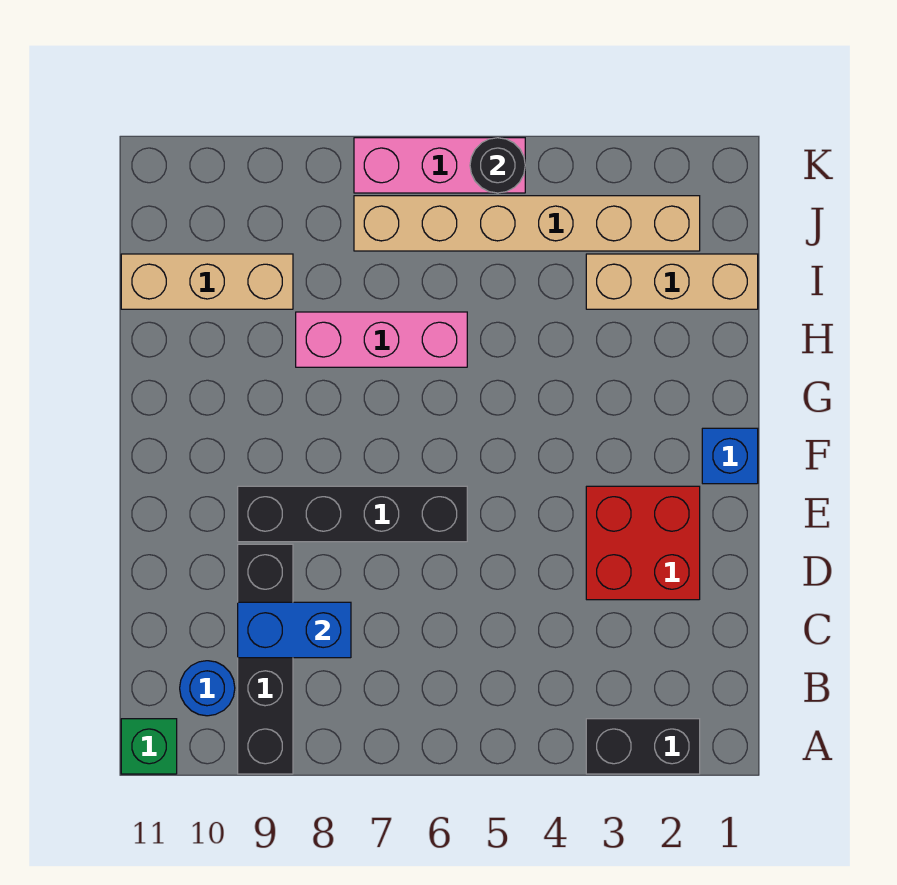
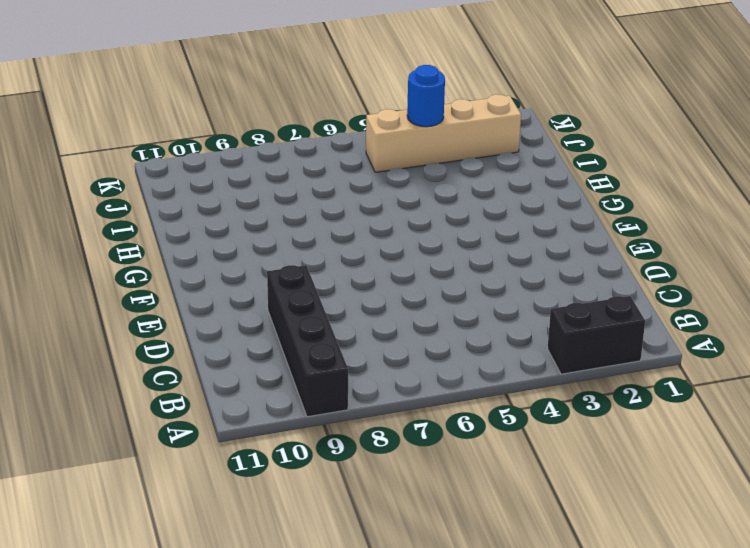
tan 1x4 brick [366,94,521,172] -> tan 1x6 brick [354,196,700,251]
blue 1x1 round brick [407,65,445,127] -> blue 1x1 round brick moved to [180,661,235,716]
none -> green 1x1 brick [121,719,177,774]
none -> red 2x2 brick [586,486,700,600]
none -> black 1x4 brick [238,486,467,542]

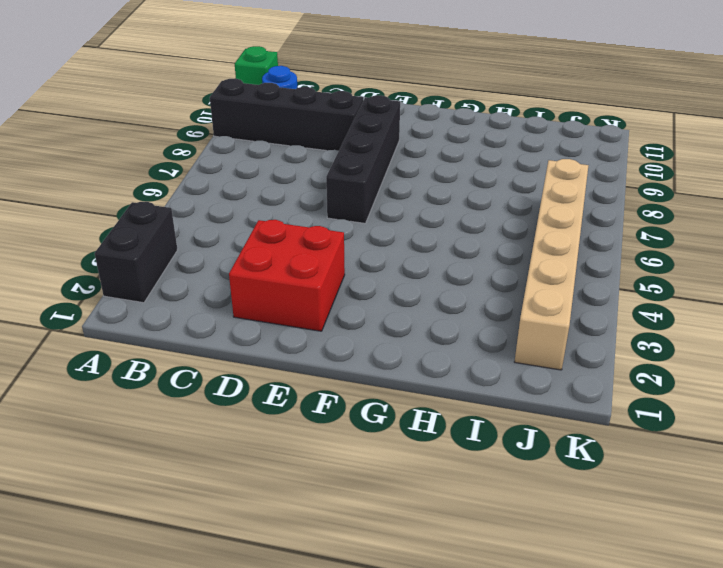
none -> blue 1x1 brick [702,428,758,484]
none -> pink 1x3 brick [296,312,467,367]
none -> tan 1x3 brick [586,254,758,309]

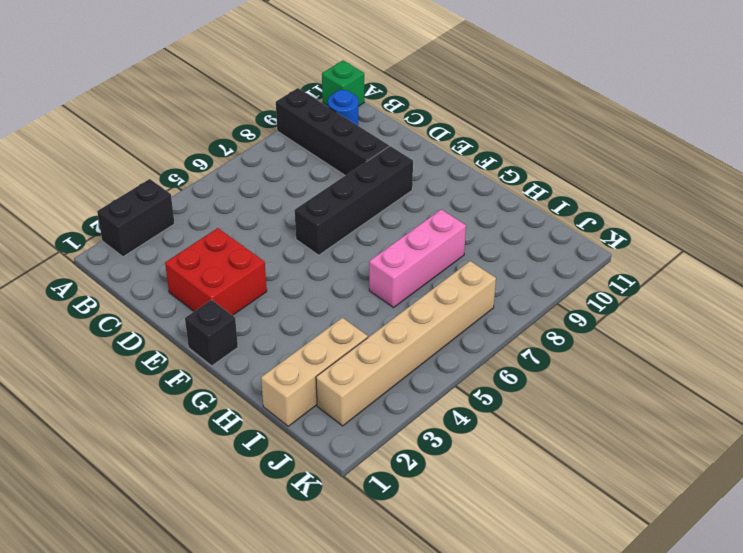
black 1x1 brick [185,300,238,366] -> blue 1x1 brick [702,428,758,484]
none -> tan 1x3 brick [121,254,293,309]
none -> pink 1x3 brick [354,138,525,193]
none -> blue 1x2 brick [238,602,351,658]

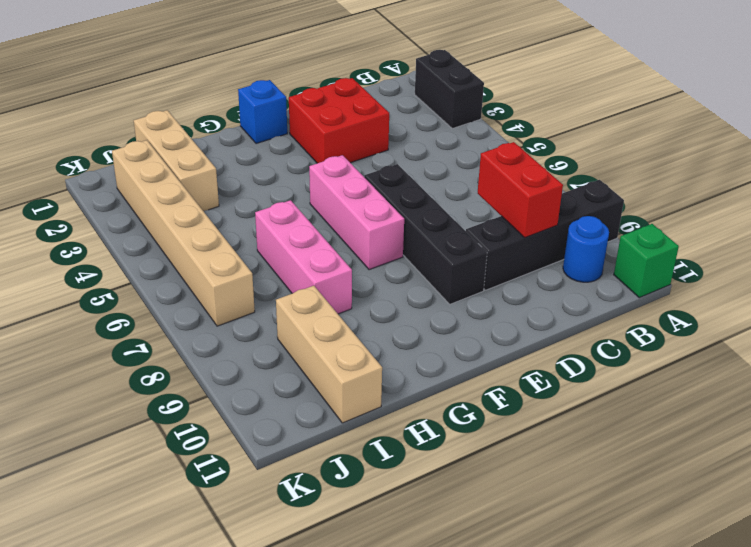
red 1x2 brick [478,142,563,238] -> blue 1x2 brick [238,602,351,658]
pink 1x3 brick [309,155,404,270] -> pink 1x3 brick moved to [354,138,525,193]
none -> black 1x1 round brick [470,138,525,193]

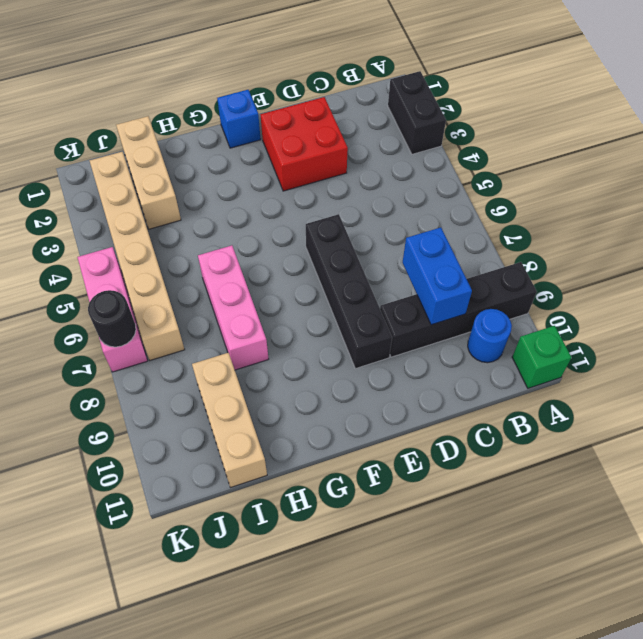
black 1x1 round brick [88,290,136,347] -> black 1x1 round brick moved to [470,138,525,193]

